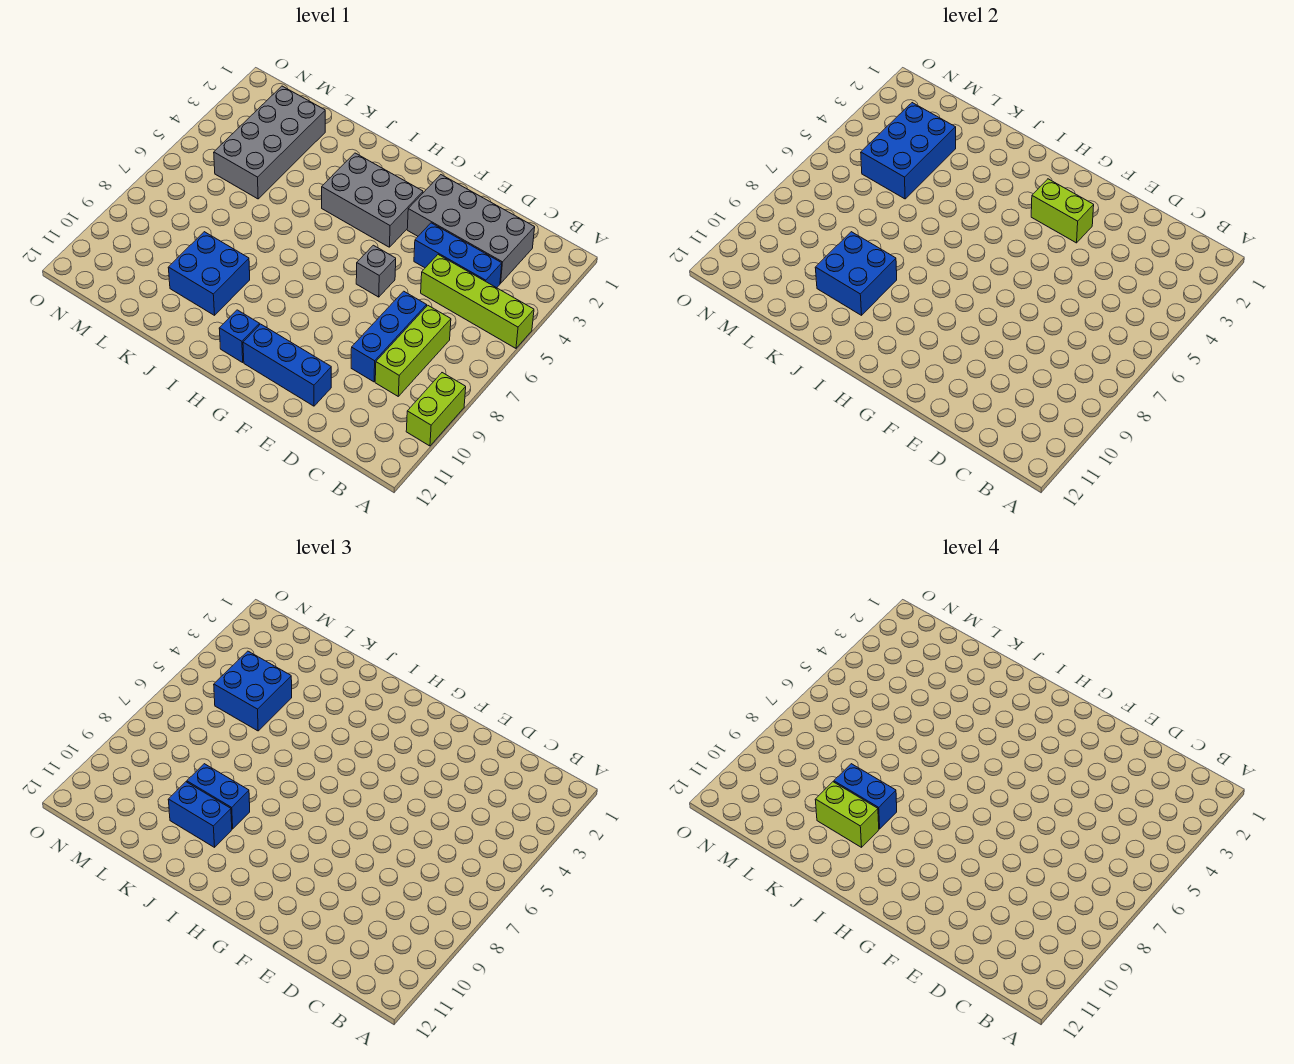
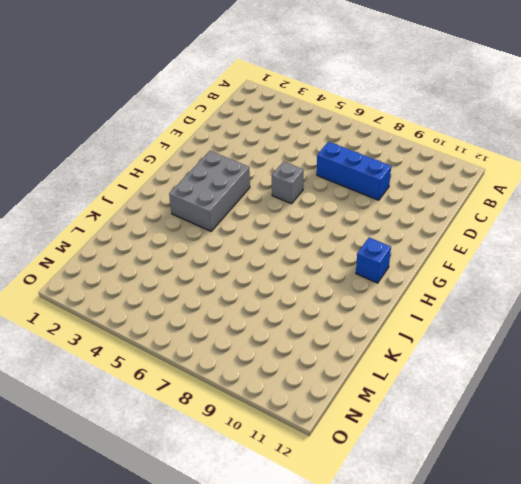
none -> lime 1x4 brick [421,255,534,348]
none -> lime 1x2 brick [406,373,466,446]
none -> grey 2x4 brick [407,175,535,283]

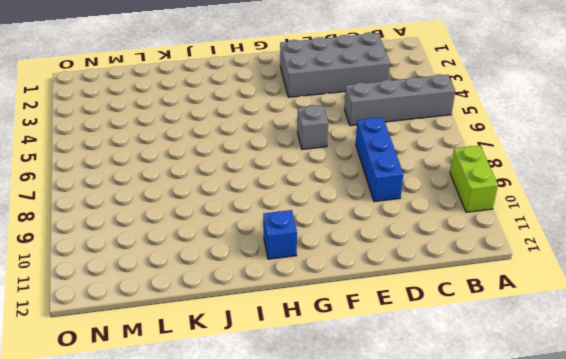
grey 1x4 brick [344,74,455,126] -> lime 1x4 brick [421,255,534,348]
none -> blue 1x3 brick [414,223,502,288]
none -> lime 1x3 brick [375,305,451,396]
none -> blue 1x3 brick [243,324,331,406]

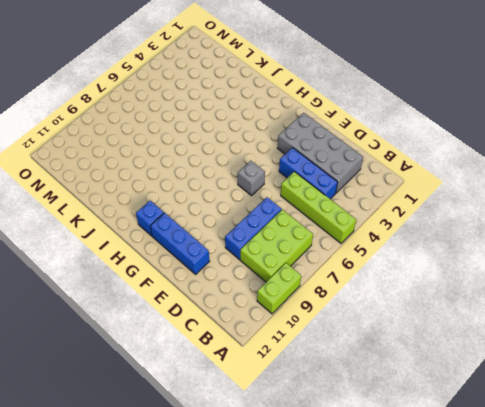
lime 2x3 brick [240,210,313,282] -> lime 1x3 brick [375,305,451,396]
none -> grey 2x3 brick [322,153,423,247]
none -> blue 2x2 brick [168,232,250,315]
none -> grey 2x4 brick [214,86,325,199]

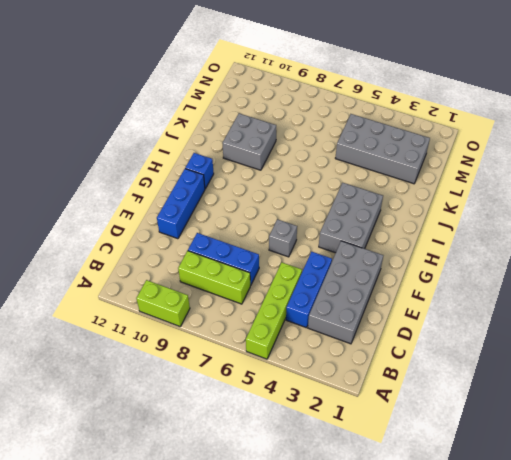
grey 2x2 brick [222,113,276,170] -> blue 2x2 brick [168,232,250,315]
none -> lime 1x2 brick [1031,179,1094,243]
none -> blue 2x2 brick [815,232,897,315]
none -> blue 2x3 brick [861,103,956,199]

